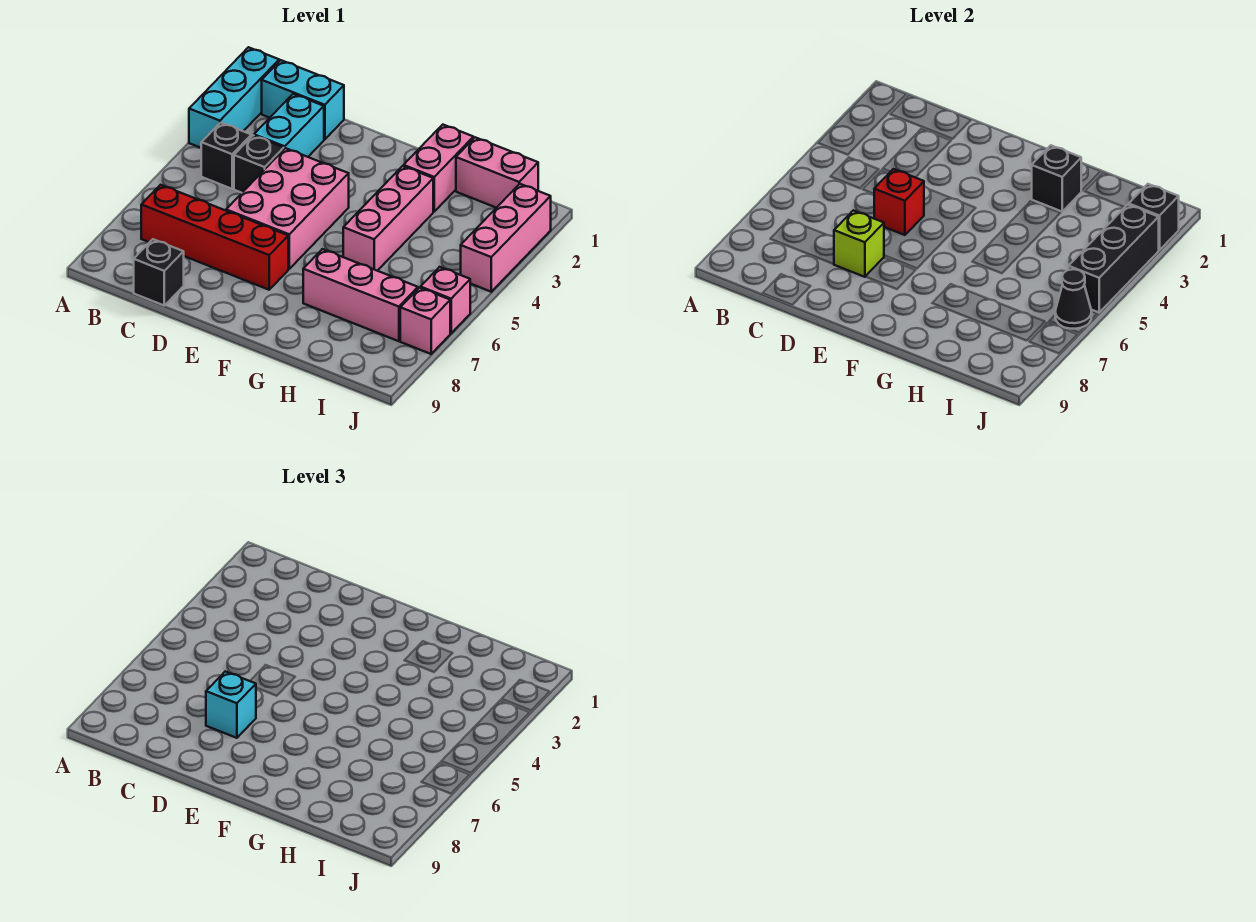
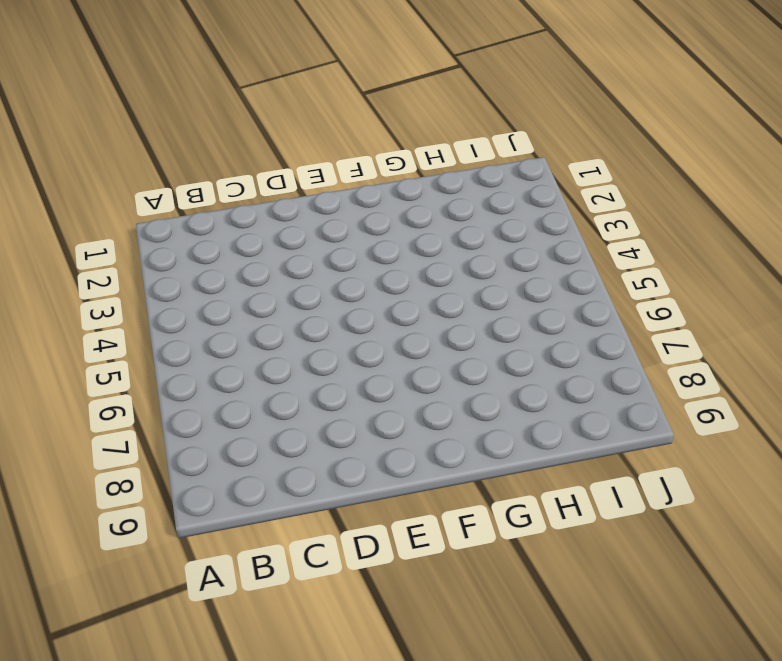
none -> cyan 1x3 brick [189,47,279,148]
none -> cyan 1x2 brick [262,60,344,140]
none -> black 1x1 brick [201,122,251,189]

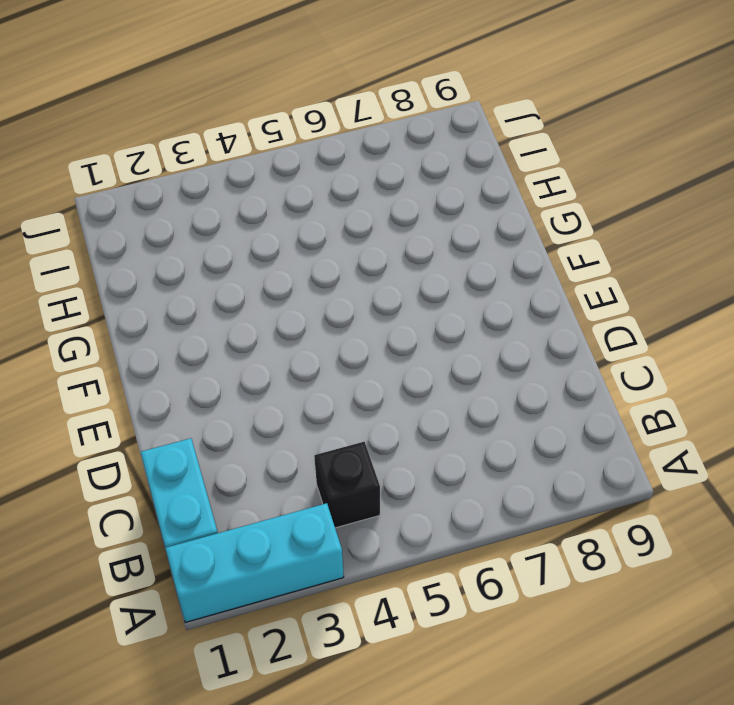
none -> red 1x4 brick [141,185,288,290]
none -> cyan 1x2 brick [254,94,324,157]
none -> black 1x1 brick [234,135,284,193]

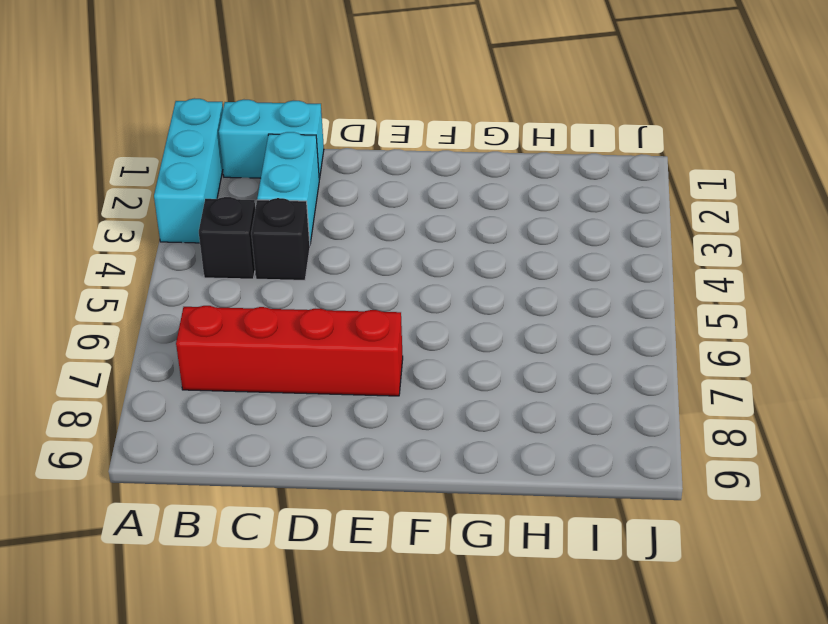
none -> black 1x1 brick [134,239,184,305]
none -> pink 2x3 brick [226,148,349,269]
none -> pink 1x2 brick [404,125,473,212]

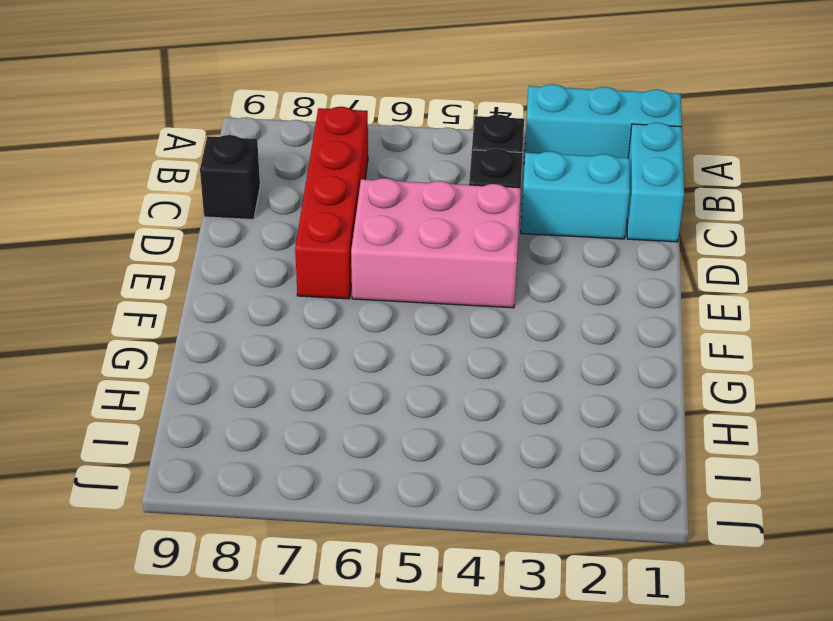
none -> pink 1x2 brick [404,125,473,212]
none -> pink 1x3 brick [343,166,433,271]
none -> pink 1x3 brick [303,249,418,341]

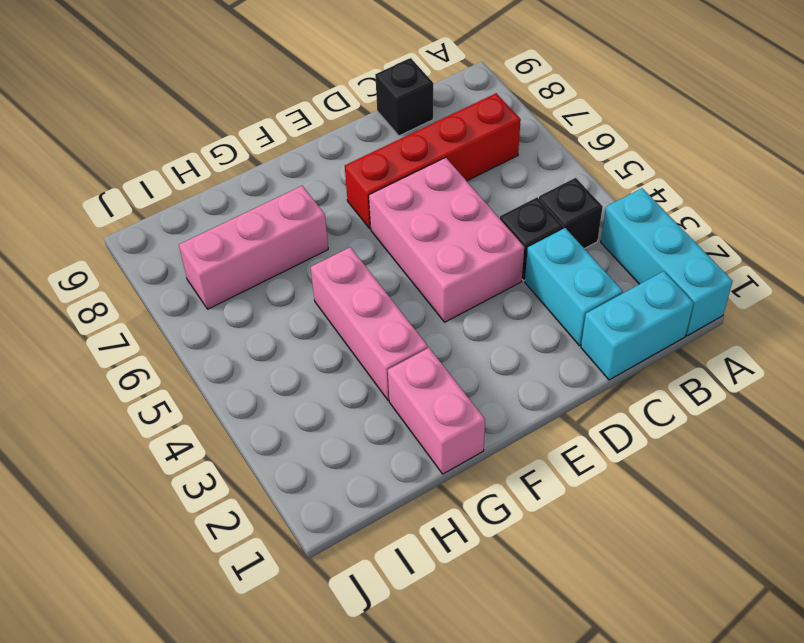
none -> pink 1x2 brick [456,137,538,208]
none -> pink 1x3 brick [461,184,551,292]
none -> pink 1x1 brick [420,267,470,333]

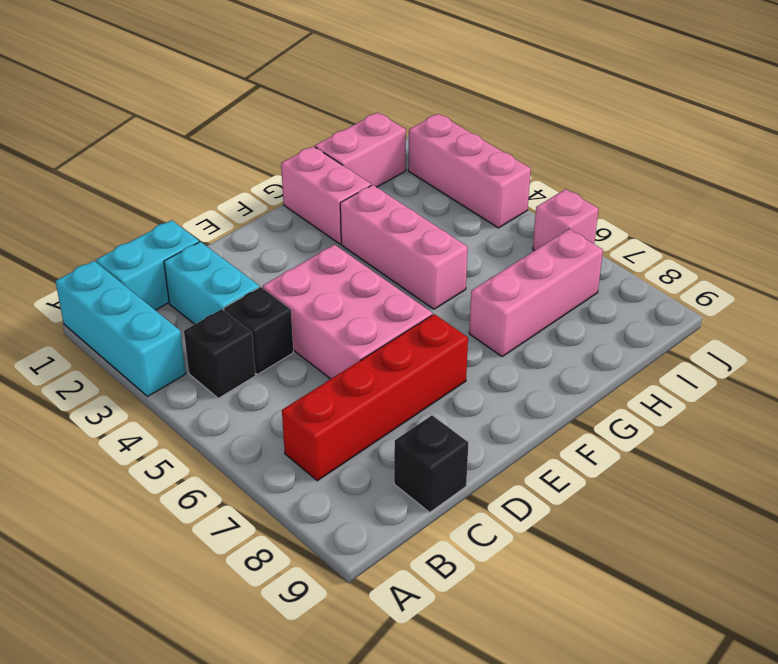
none -> pink 1x1 brick [400,288,450,354]
none -> red 1x1 brick [874,169,924,235]
none -> lime 1x1 brick [834,210,884,277]

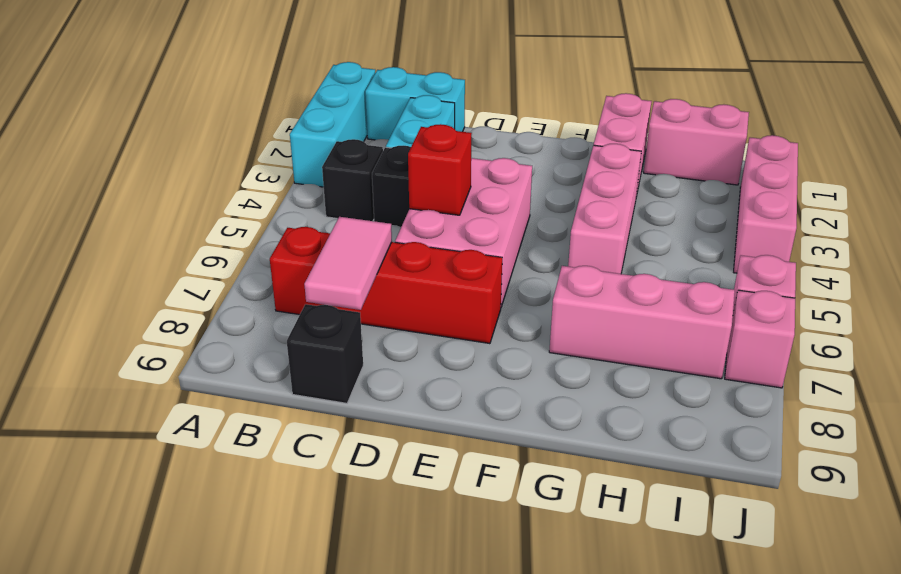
pink 1x2 tile [304,217,392,310] -> none
none -> lime 1x1 brick [834,210,884,277]
none -> black 1x1 brick [1032,145,1081,212]
none -> black 1x1 brick [1129,184,1179,250]

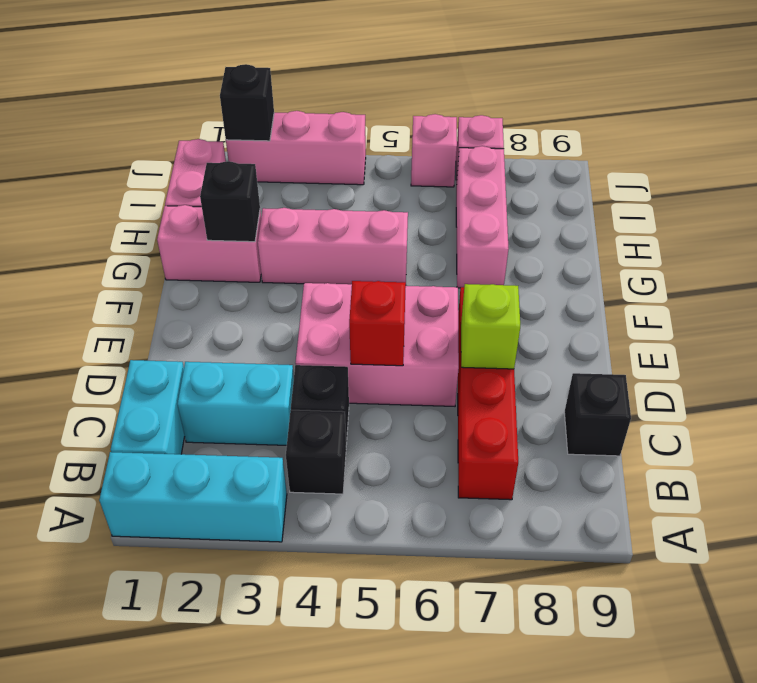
none -> black 1x3 brick [1069,205,1159,312]
none -> black 1x1 cone [1055,269,1092,329]
none -> cyan 1x1 brick [206,671,256,738]

